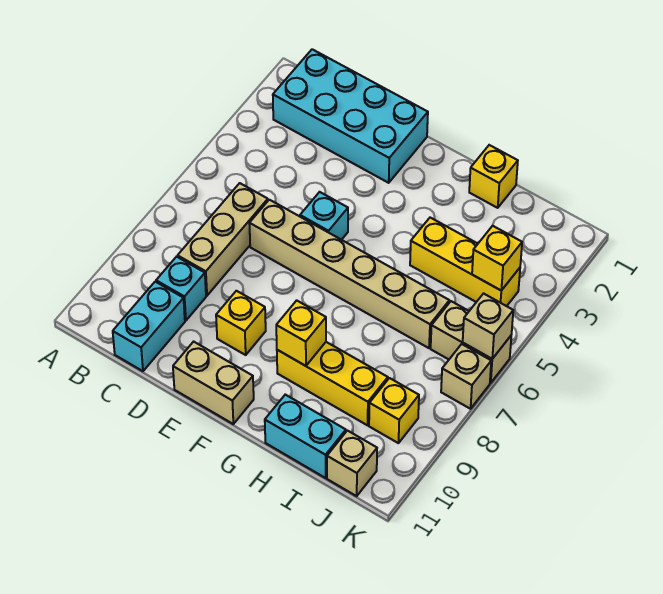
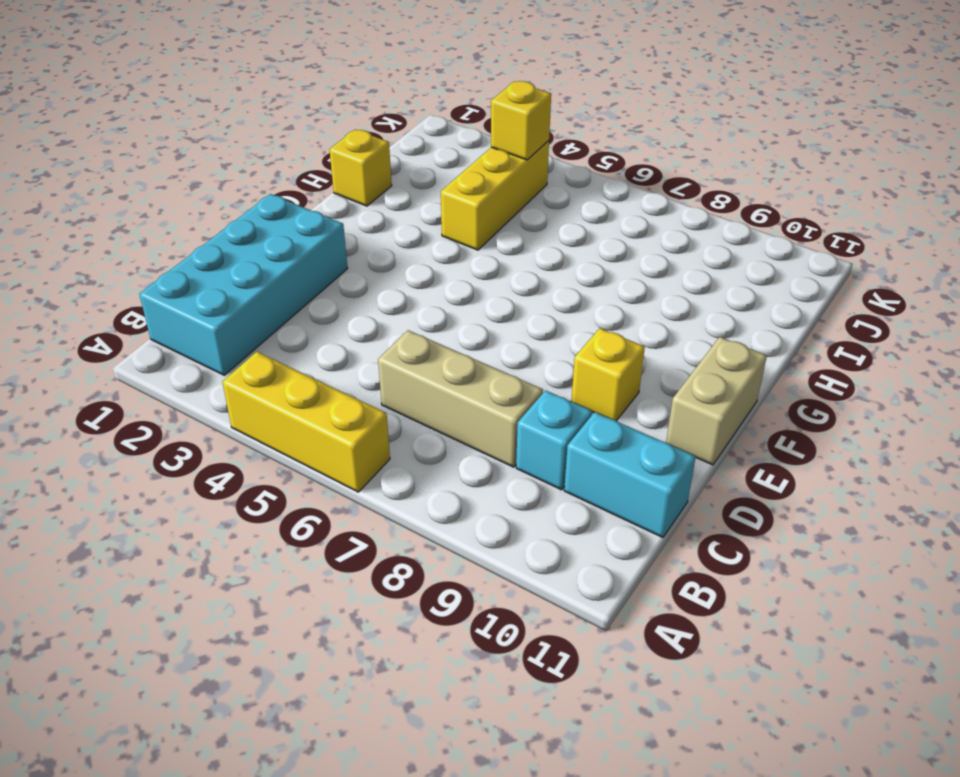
yellow 1x3 brick [223,352,390,492] -> yellow 1x3 brick turned to [277,342,388,425]
none -> tan 1x6 brick [249,200,449,348]
none -> cyan 1x1 brick [300,192,348,240]
none -> cyan 1x2 brick [265,395,346,478]

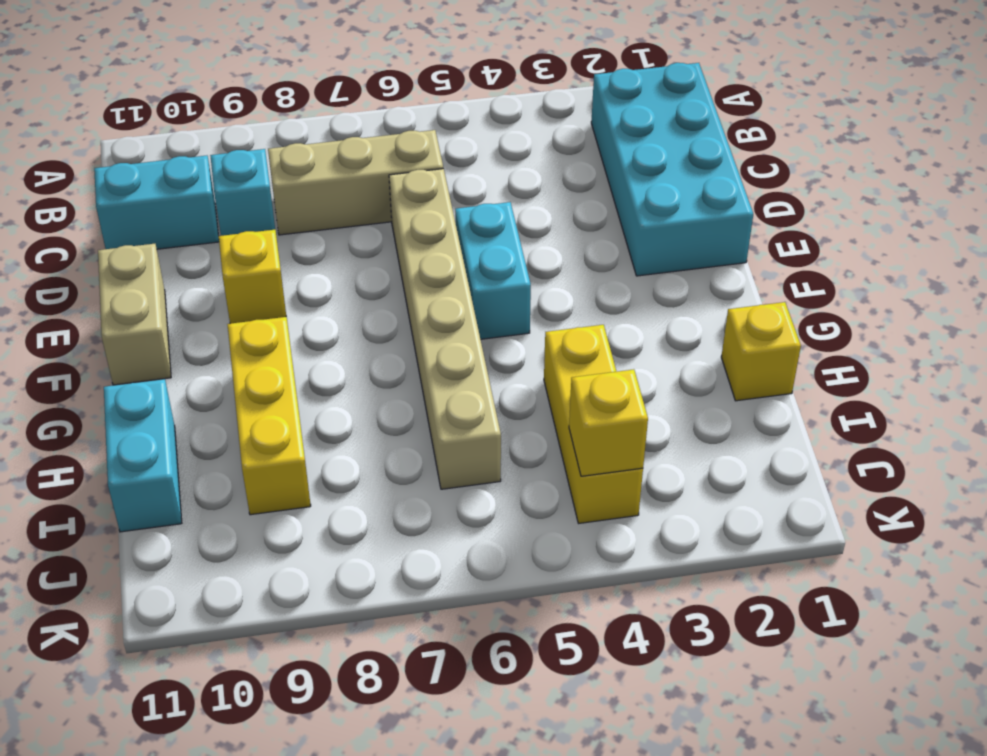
cyan 1x2 brick [455,202,531,339] -> cyan 1x1 brick [300,192,348,240]
none -> tan 1x2 brick [431,301,511,383]
none -> yellow 1x1 brick [369,378,419,443]
none -> tan 1x1 brick [327,431,377,496]

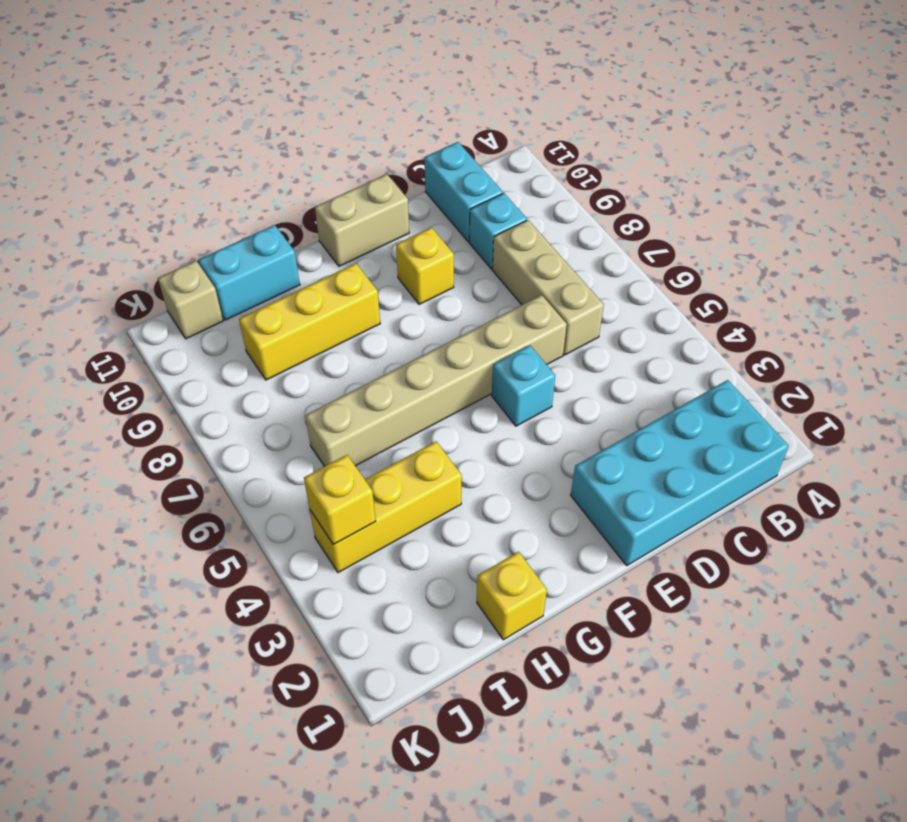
none -> tan 1x2 brick [431,301,511,383]
none -> yellow 1x1 brick [369,378,419,443]
none -> tan 1x1 brick [441,344,491,409]

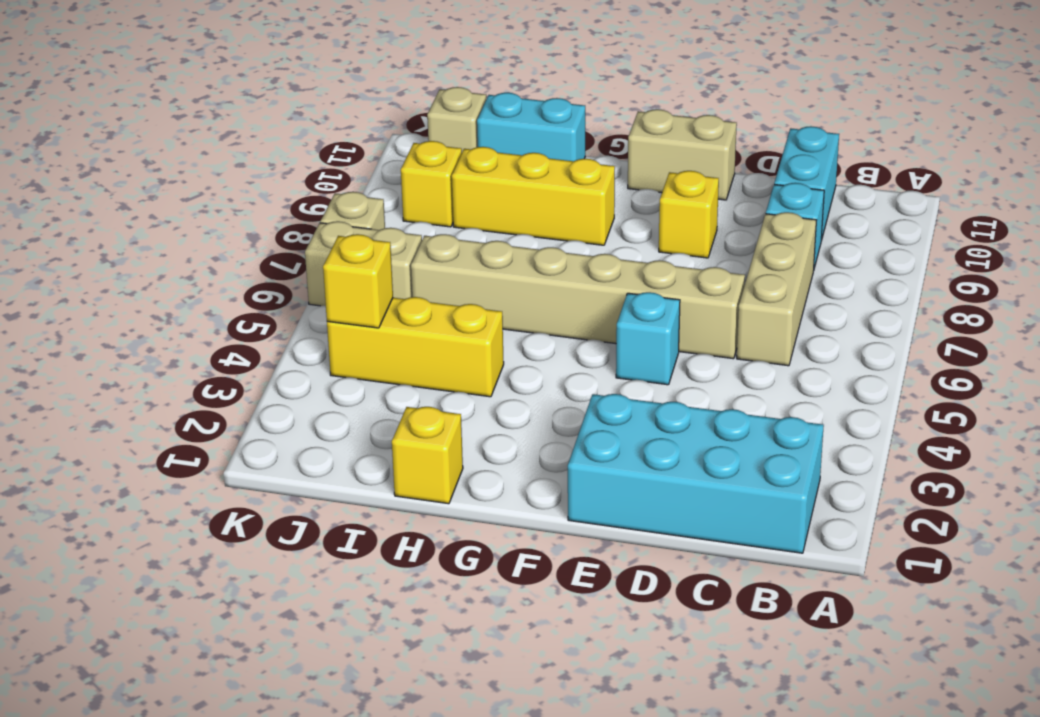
none -> yellow 1x1 brick [276,300,326,366]
none -> tan 1x1 brick [463,294,513,359]

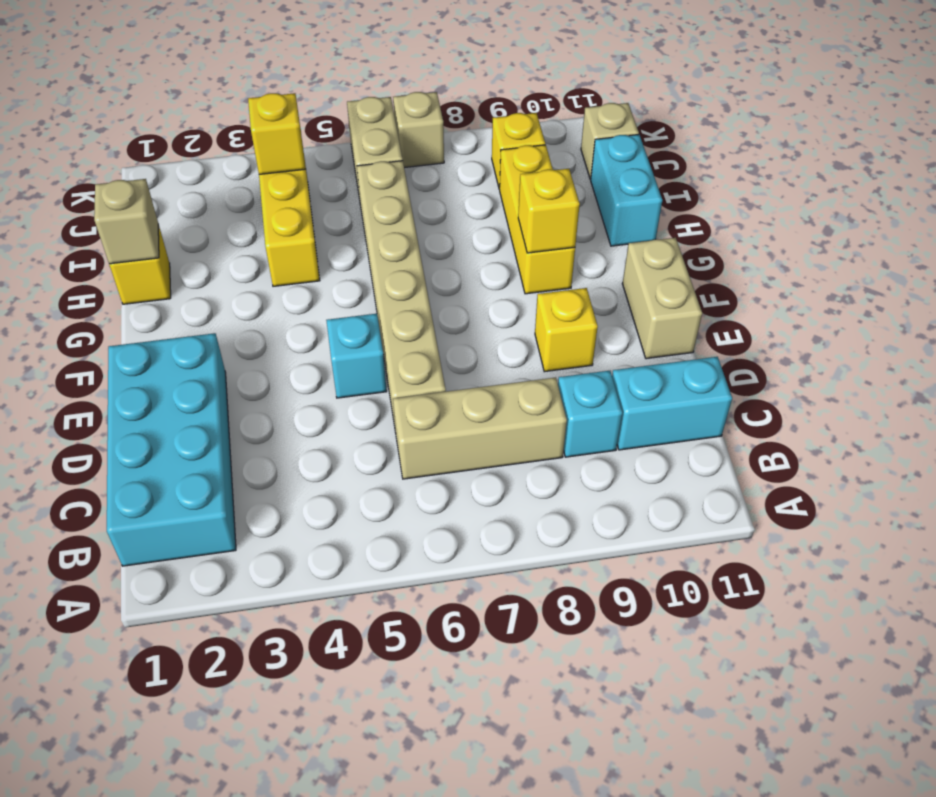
tan 1x1 brick [94,179,159,264] -> tan 1x1 brick moved to [463,294,513,359]

